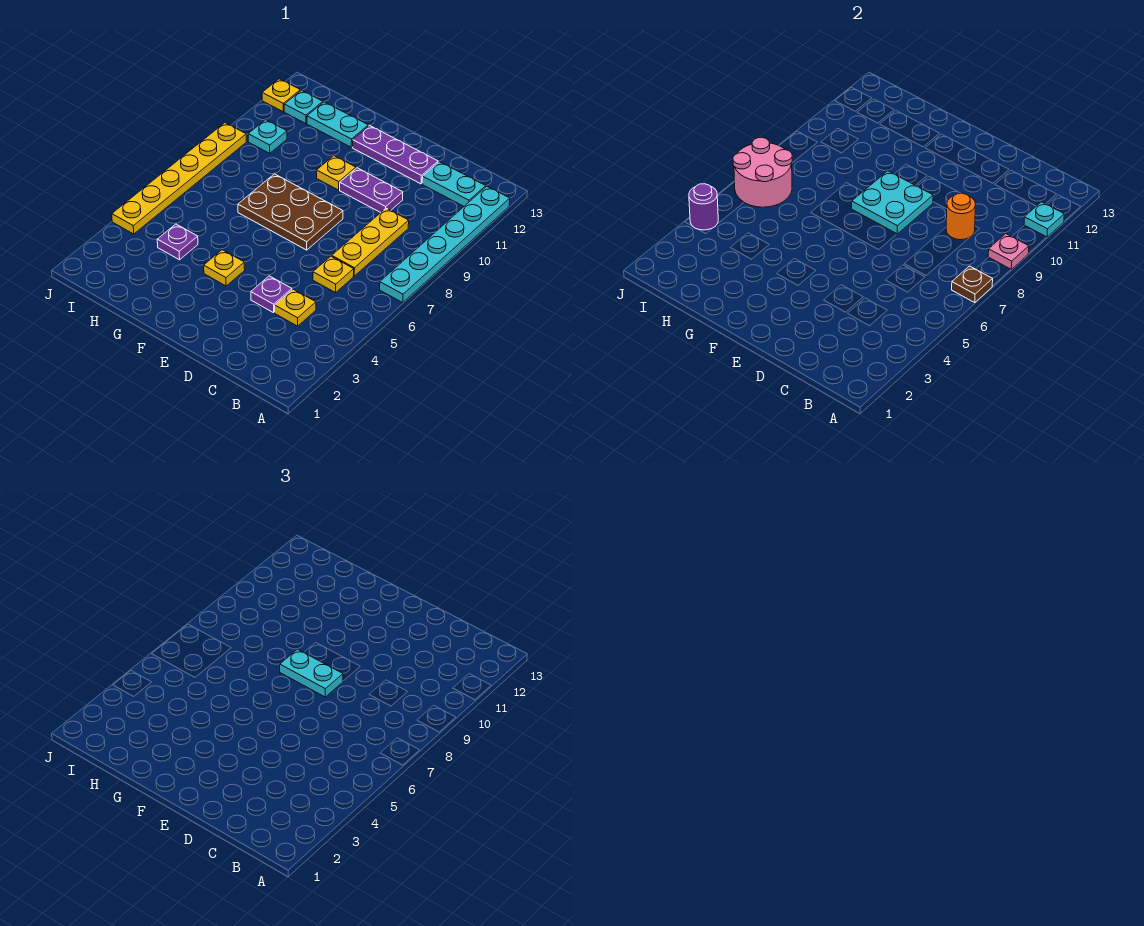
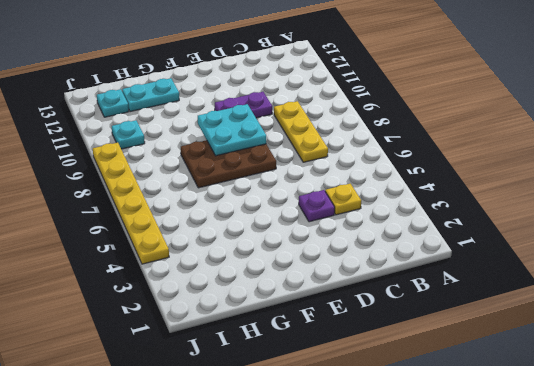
none -> cyan 1x6 plate [380,187,510,302]
none -> cyan 1x2 plate [422,162,486,206]
none -> yellow 1x1 plate [313,256,354,293]

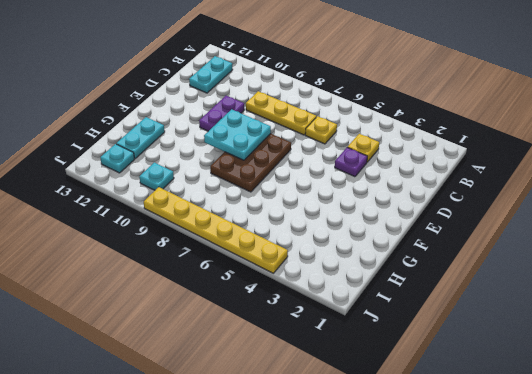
none -> cyan 1x6 plate [380,187,510,302]
none -> purple 1x3 plate [352,125,438,184]
none -> yellow 1x1 plate [204,250,245,286]

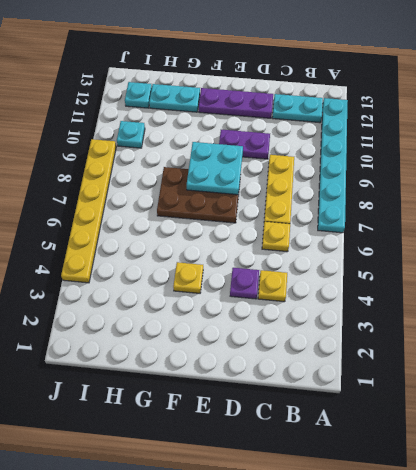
none -> yellow 1x1 plate [317,156,356,190]
none -> purple 1x1 plate [157,224,198,260]
none -> yellow 1x1 plate [262,79,300,112]

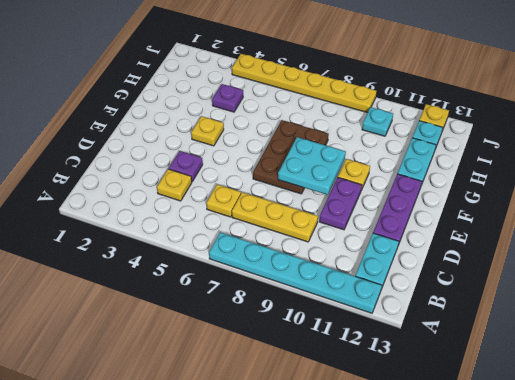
none -> brown 1x1 plate [952,266,993,302]
none -> pink 1x1 plate [988,234,1029,269]
none -> cyan 1x1 plate [1024,202,1064,237]

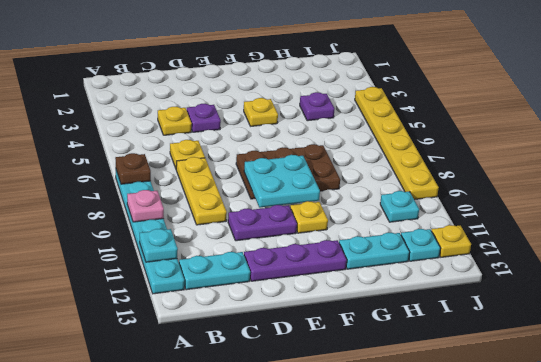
none -> orange 1x1 round brick [946,193,976,240]
none -> pink 2x2 round brick [733,137,792,207]
none -> purple 1x1 round brick [689,184,718,230]

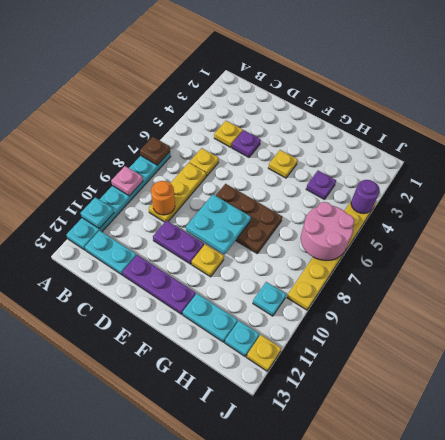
none -> cyan 1x2 plate [280,649,343,697]

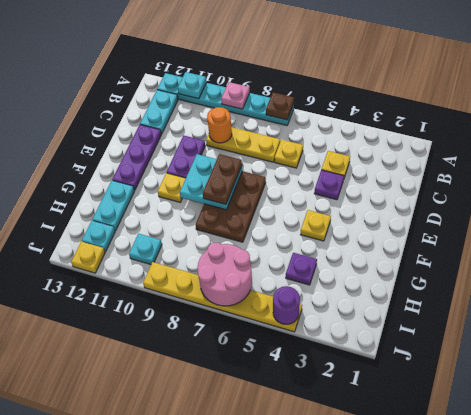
brown 1x2 plate [203,154,242,204] -> cyan 1x2 plate [280,649,343,697]

